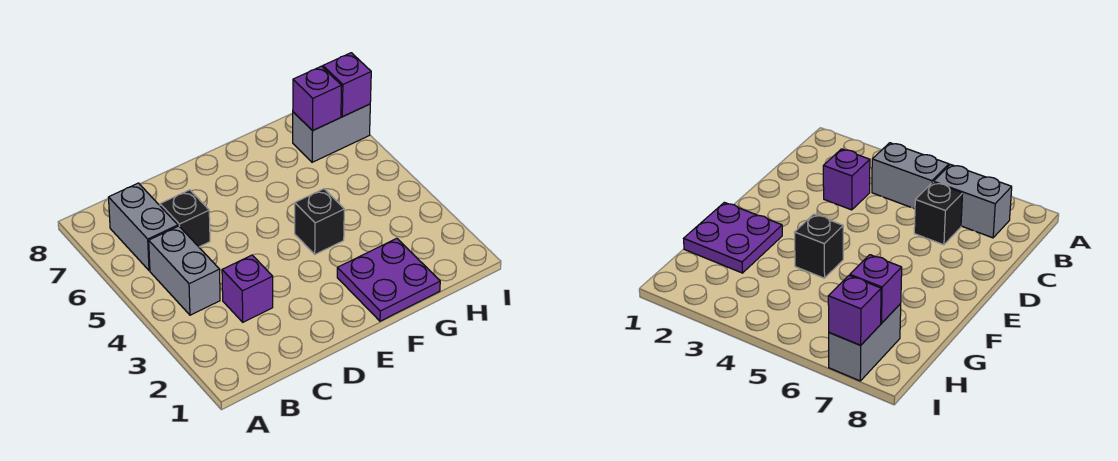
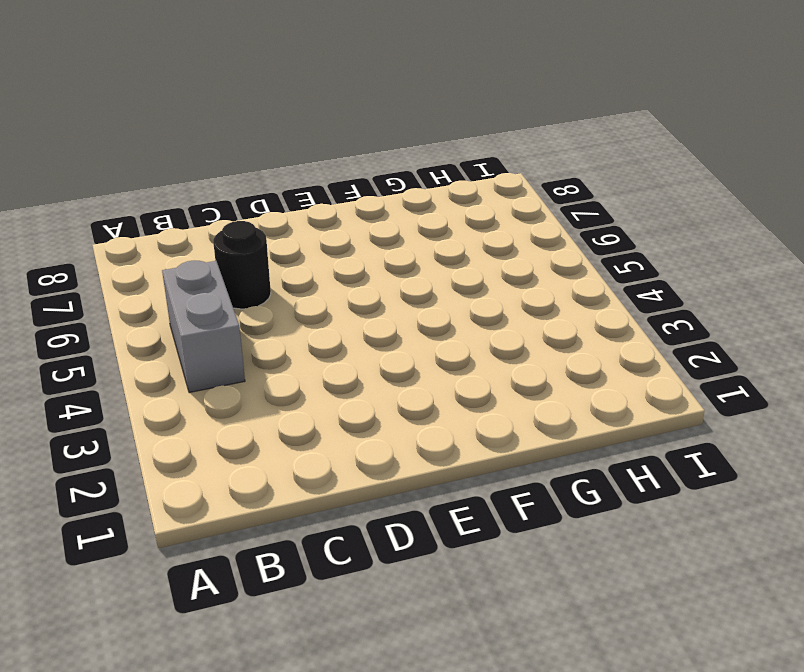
black 1x1 round brick [213,221,271,309] -> black 1x1 brick [160,190,210,247]
none -> grey 1x2 brick [108,183,178,271]
none -> purple 1x1 brick [222,255,273,322]

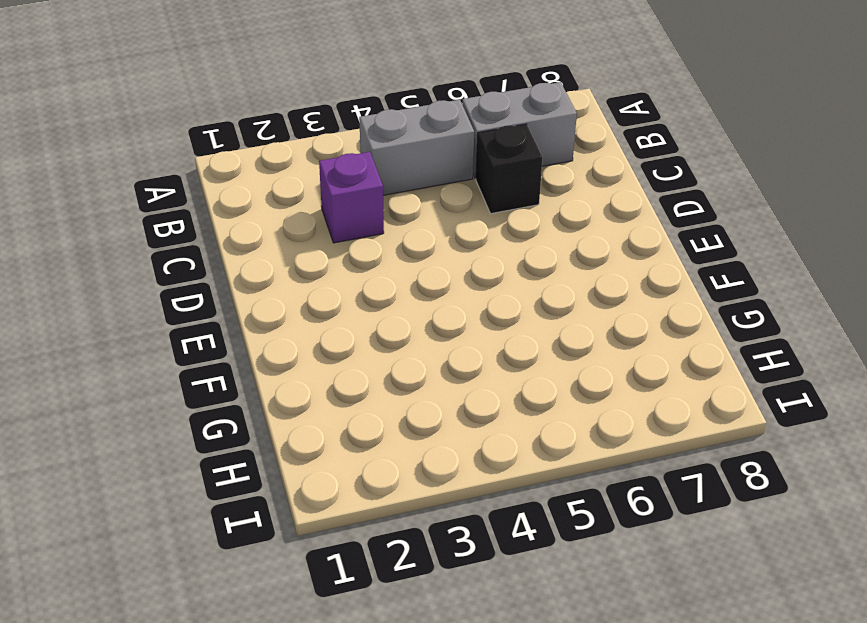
none -> purple 2x2 plate [337,238,440,321]
none -> black 1x1 brick [295,189,344,254]

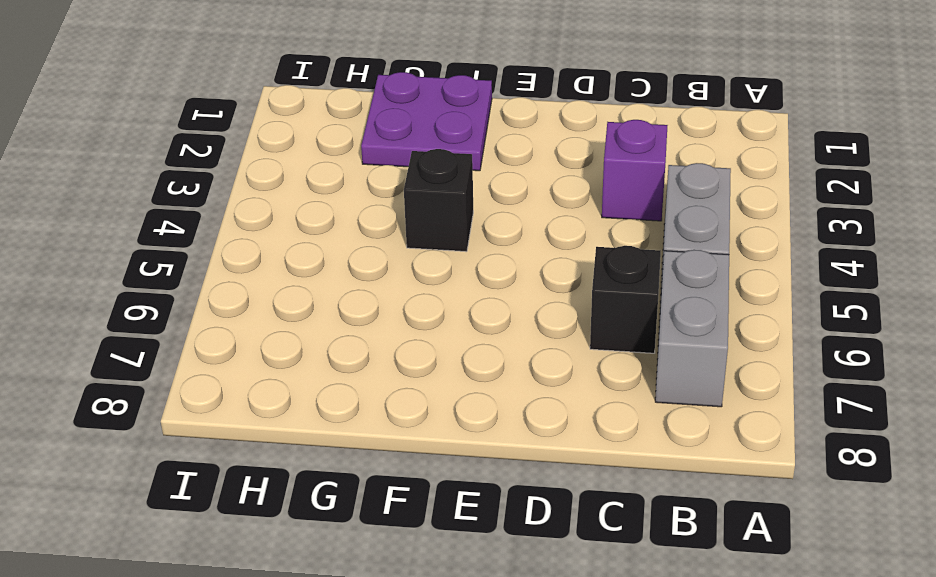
none -> grey 1x2 brick [293,104,370,162]
none -> purple 1x1 brick [293,66,342,131]

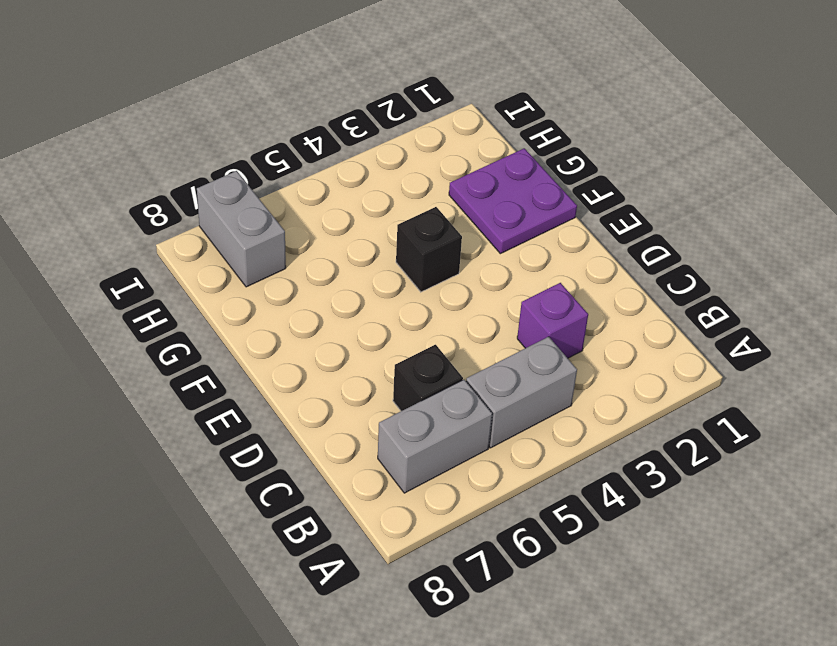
none -> purple 1x1 brick [293,66,342,131]
none -> purple 1x1 brick [323,53,371,117]

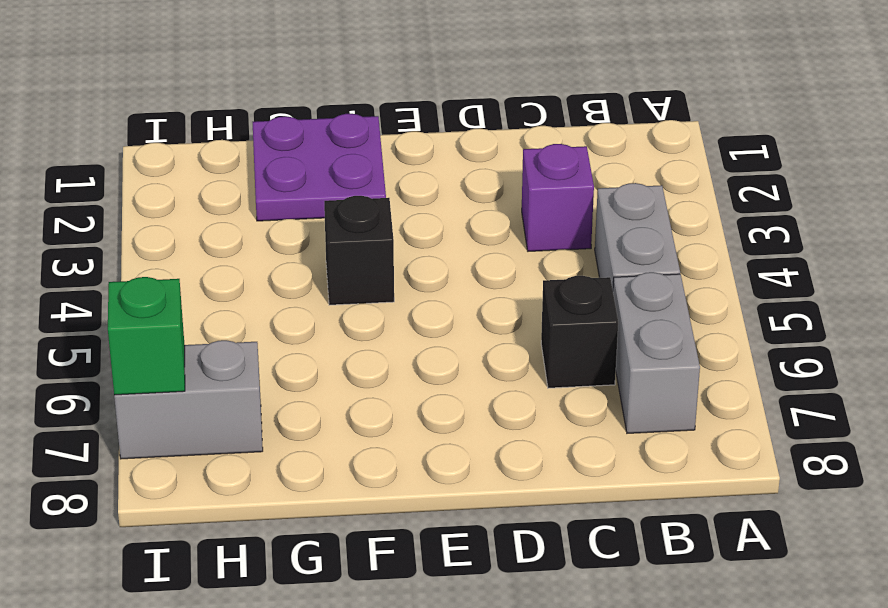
green 1x1 brick [108,277,185,395] -> purple 1x1 brick [323,53,371,117]
none -> purple 1x1 brick [293,66,342,131]

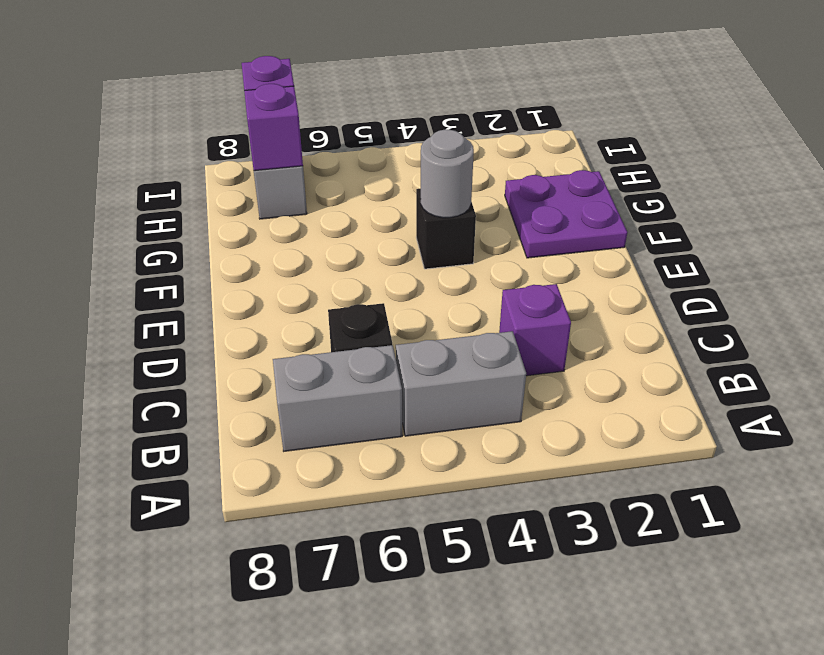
grey 1x1 round brick [421,130,474,218] -> none

